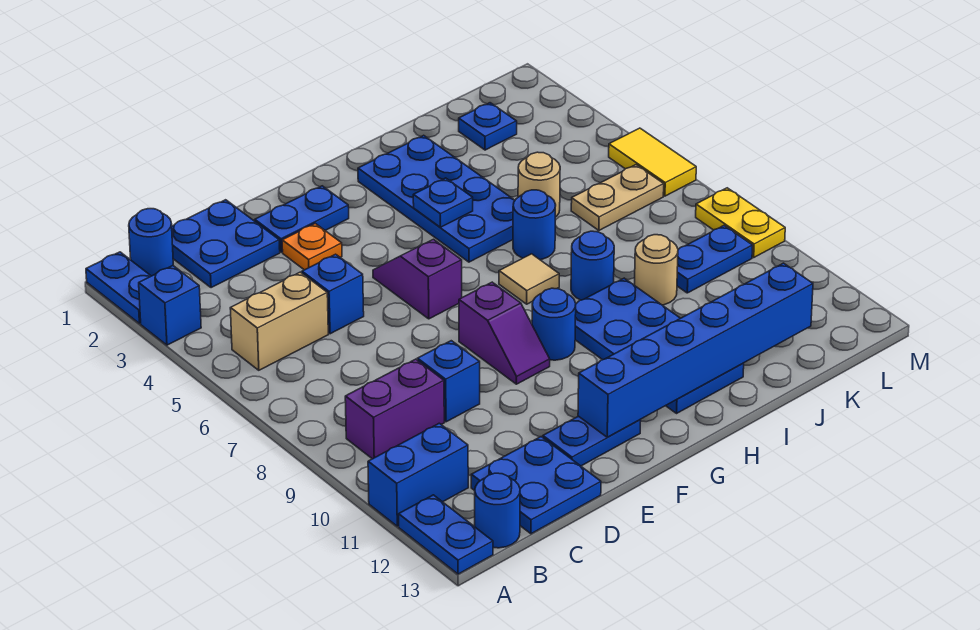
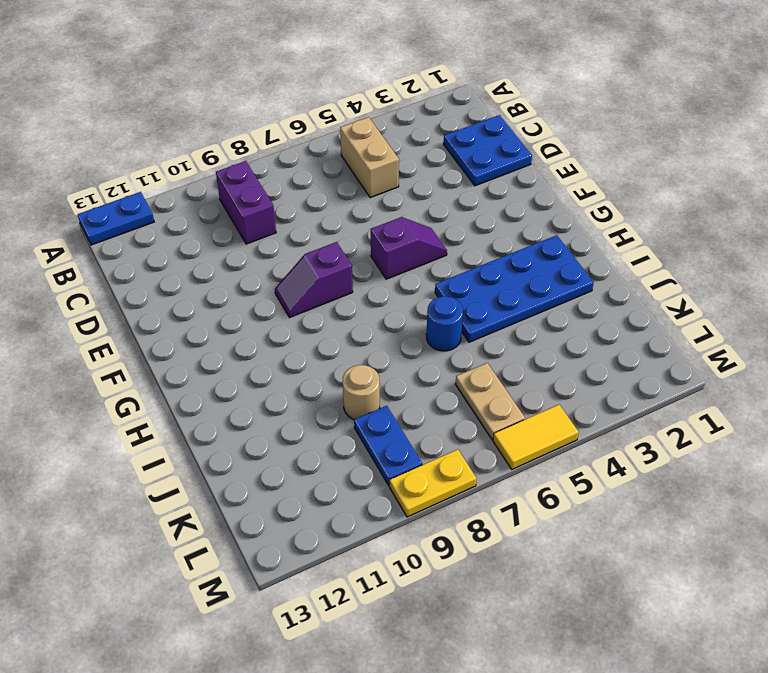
none -> blue 1x2 plate [86,252,151,324]
none -> blue 1x1 brick [139,266,201,345]
none -> blue 1x2 brick [368,423,468,526]
none -> blue 1x1 round brick [129,209,173,276]

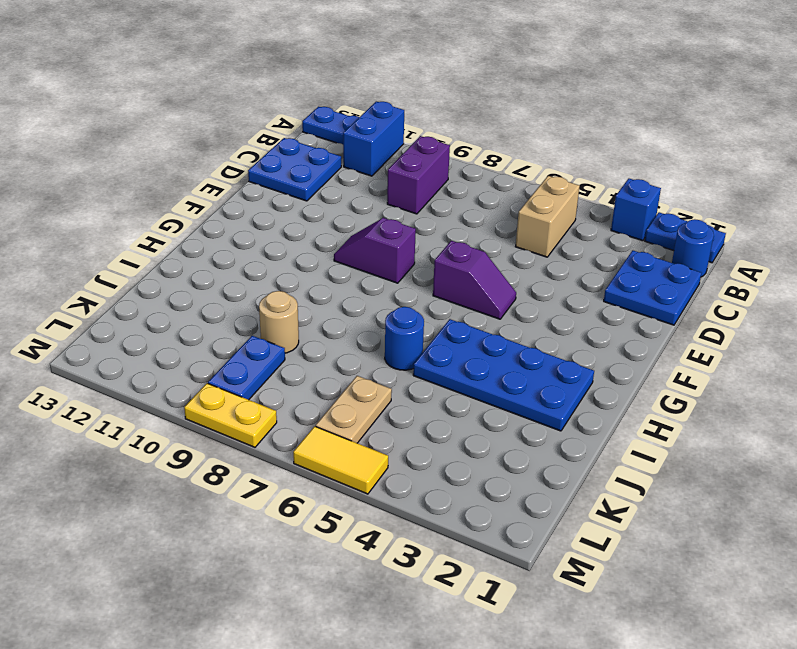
none -> blue 1x1 round brick [475,473,520,548]
none -> blue 1x1 brick [302,254,364,334]
none -> blue 1x1 brick [418,341,480,422]
none -> blue 1x2 plate [255,186,349,252]

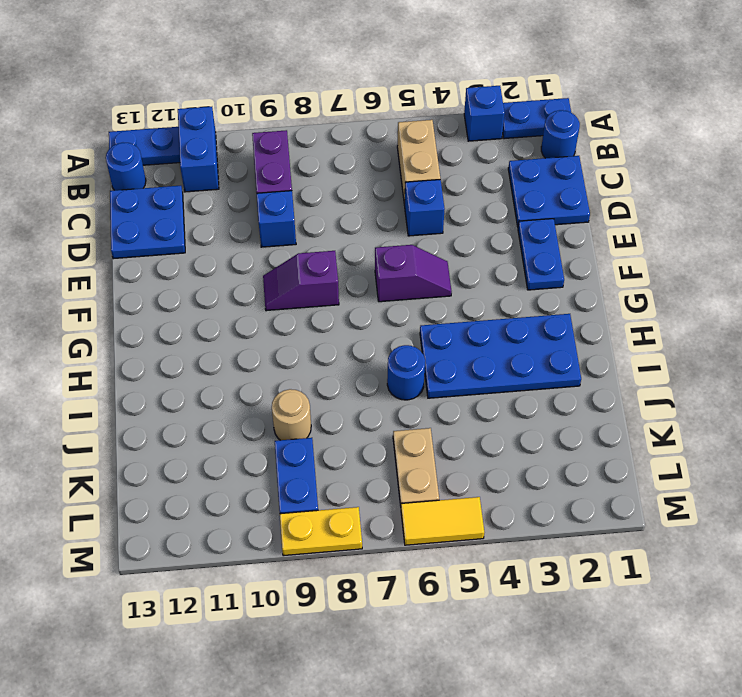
none -> orange 1x1 plate [282,223,342,270]
none -> blue 1x2 plate [543,416,641,466]
none -> blue 1x1 round brick [532,288,576,360]
none -> tan 1x1 tile [499,254,559,304]

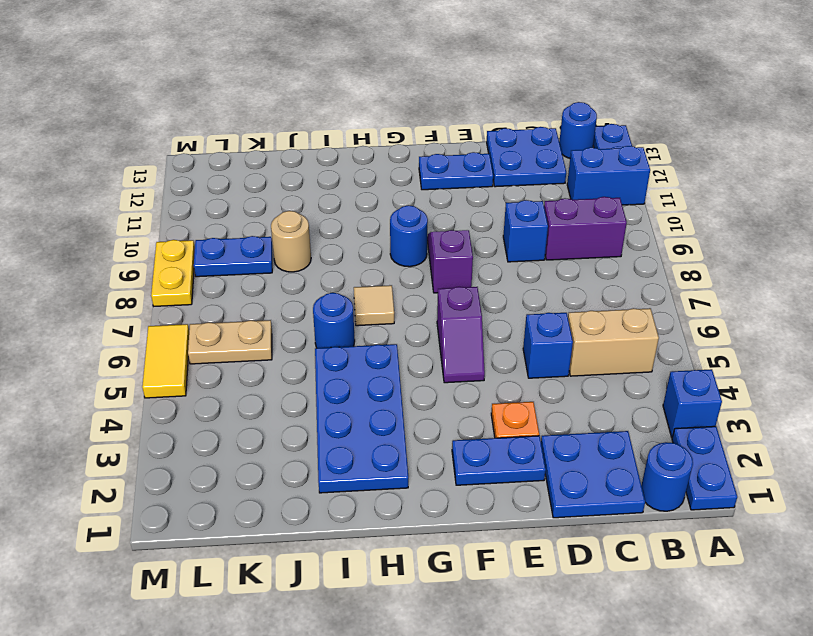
none -> blue 2x4 plate [575,278,744,413]
none -> blue 1x1 round brick [571,231,614,300]
none -> tan 1x1 round brick [518,152,560,217]
none -> blue 1x1 plate [459,103,517,150]

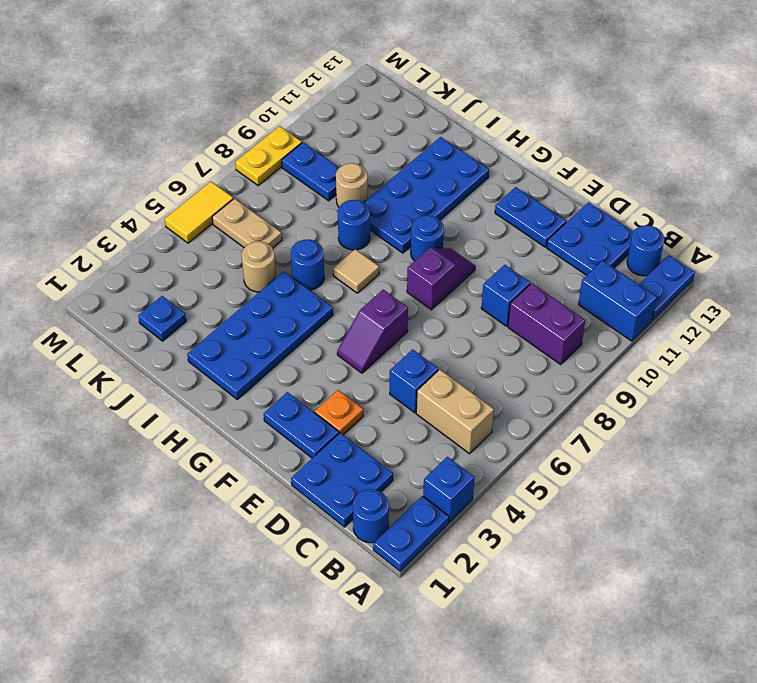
none -> blue 1x6 brick [578,263,813,437]
none -> blue 1x1 plate [413,178,473,227]

